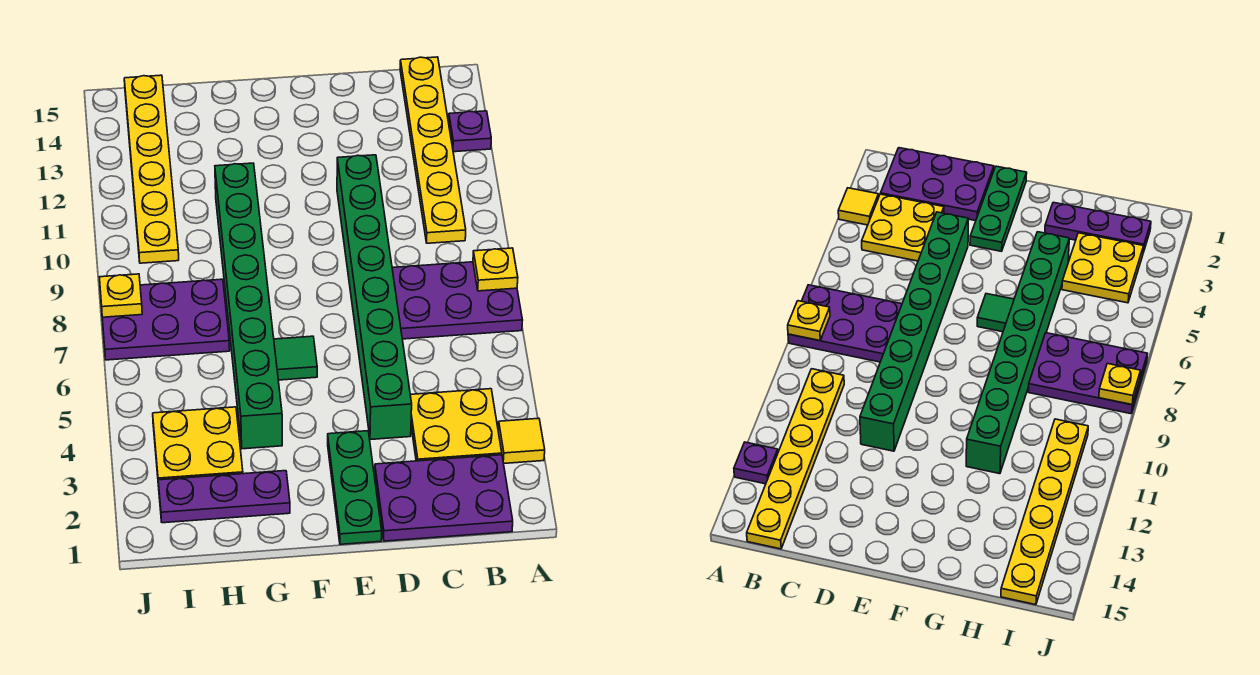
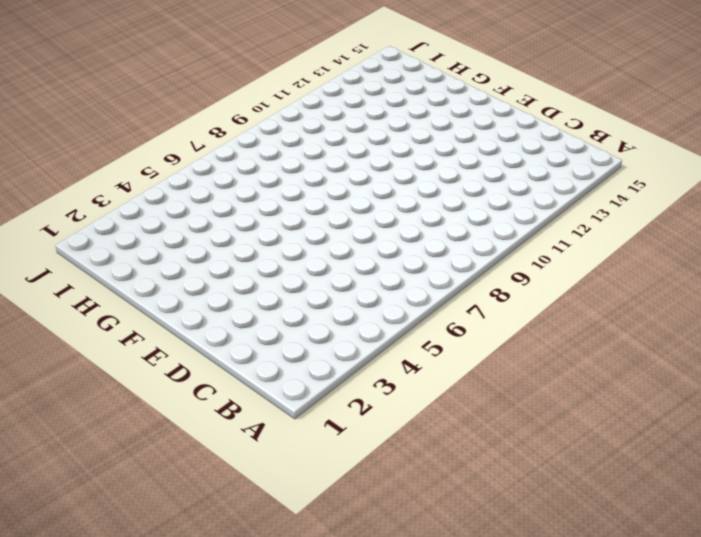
none -> yellow 1x1 tile [498,418,545,463]
none -> purple 2x3 plate [392,262,523,339]
none -> purple 1x1 plate [449,111,491,152]

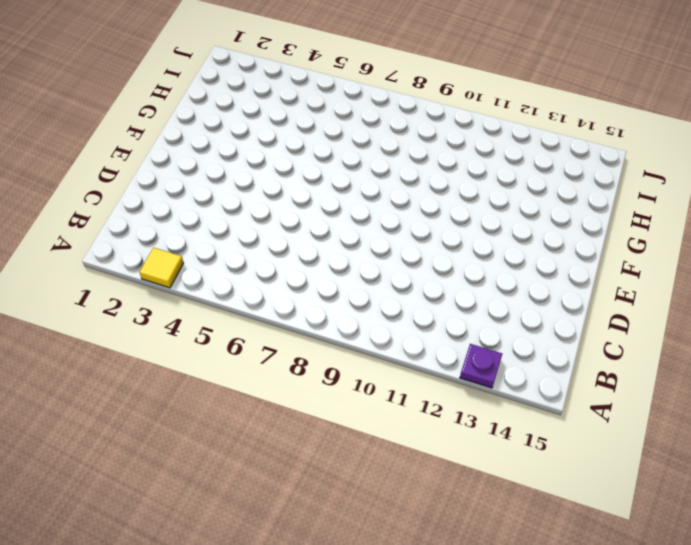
none -> purple 2x3 plate [392,262,523,339]
none -> purple 2x3 plate [375,455,513,541]
none -> yellow 2x2 plate [410,389,502,461]

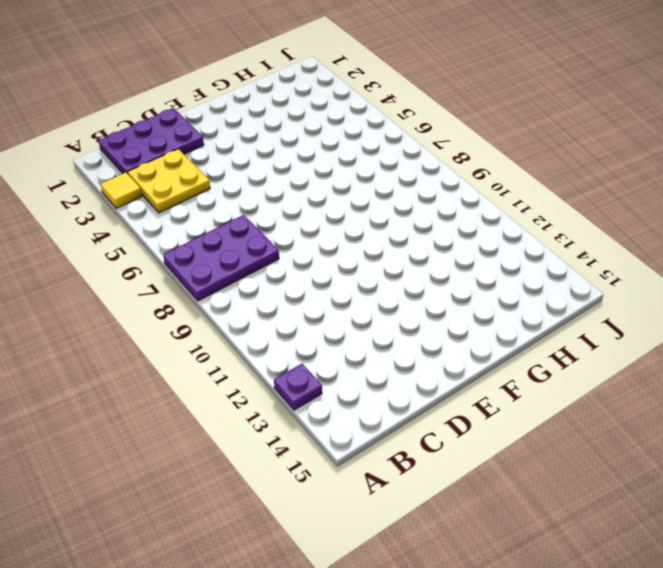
none -> yellow 1x6 plate [400,57,466,243]
none -> green 1x8 brick [337,155,412,440]
none -> green 1x3 plate [328,431,382,544]

